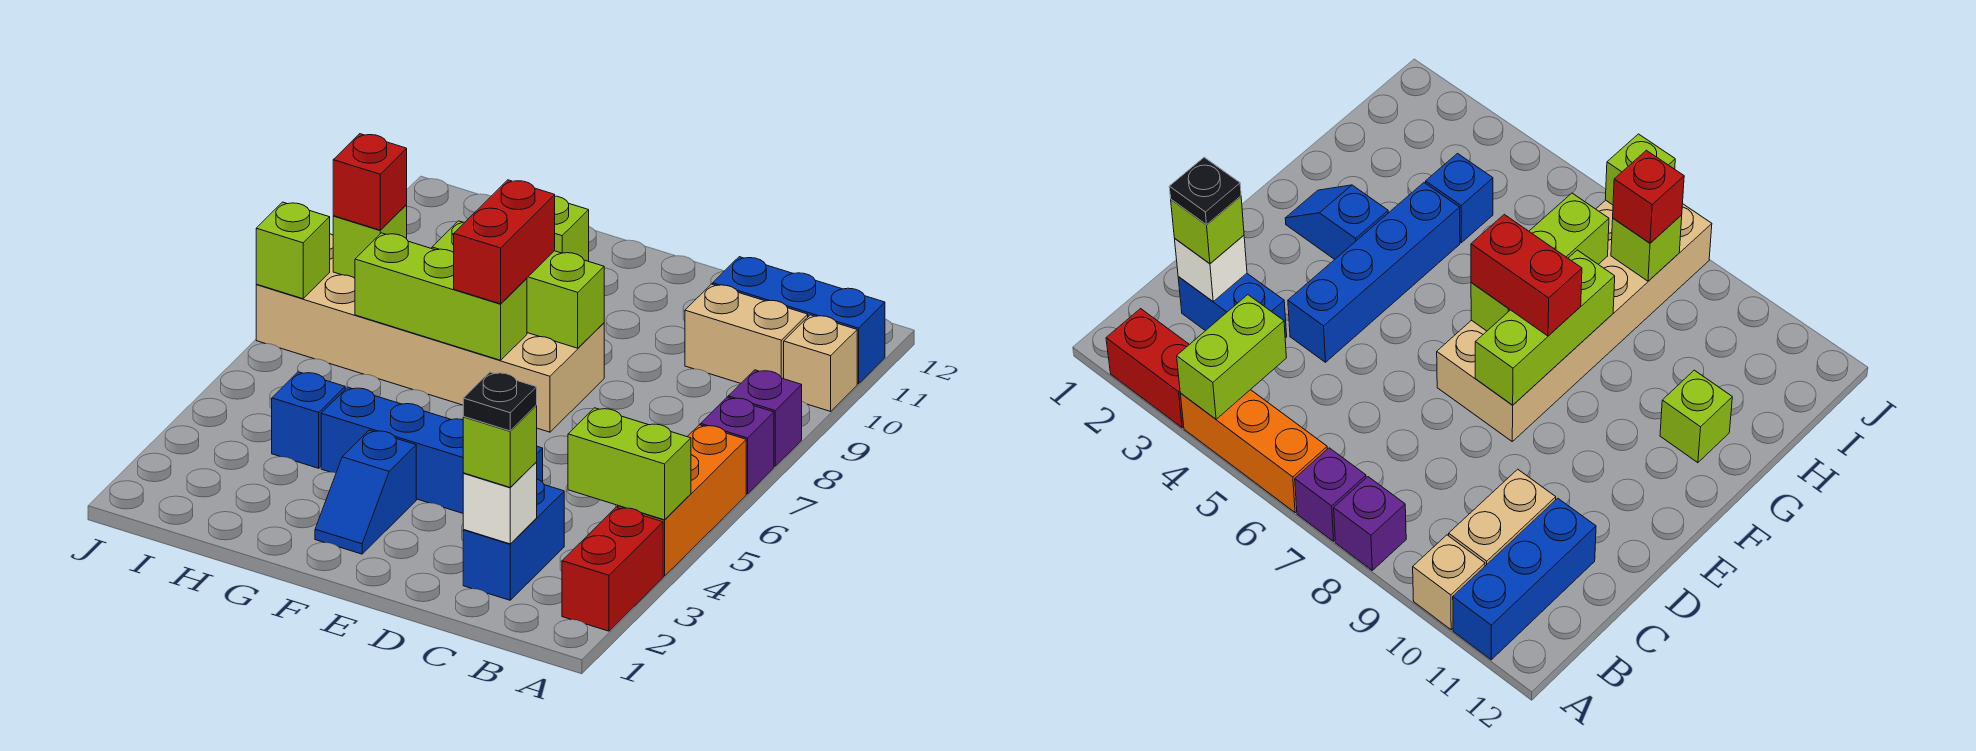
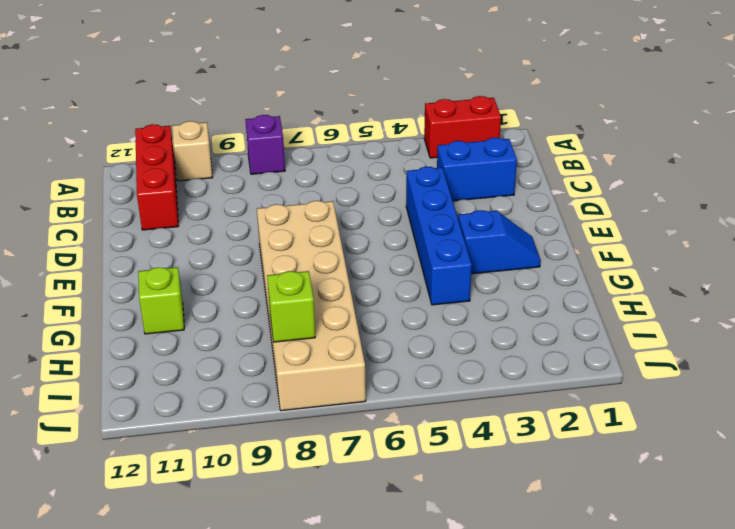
red 1x3 brick [135,124,178,230] -> blue 1x3 brick [713,257,885,384]
none -> orange 1x3 brick [618,425,746,576]
none -> purple 1x1 brick [701,397,774,494]
none -> tan 1x2 brick [685,284,808,383]

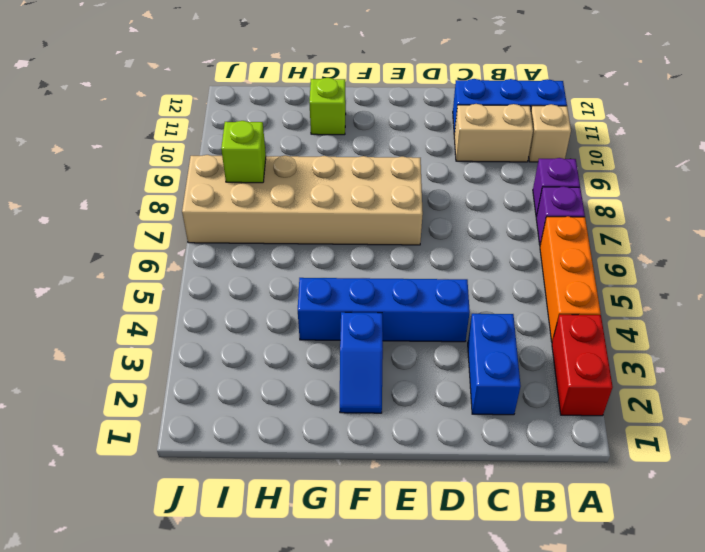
none -> blue 1x1 brick [272,372,345,468]
none -> lime 1x2 brick [568,408,691,520]
none -> white 1x1 brick [463,462,537,544]

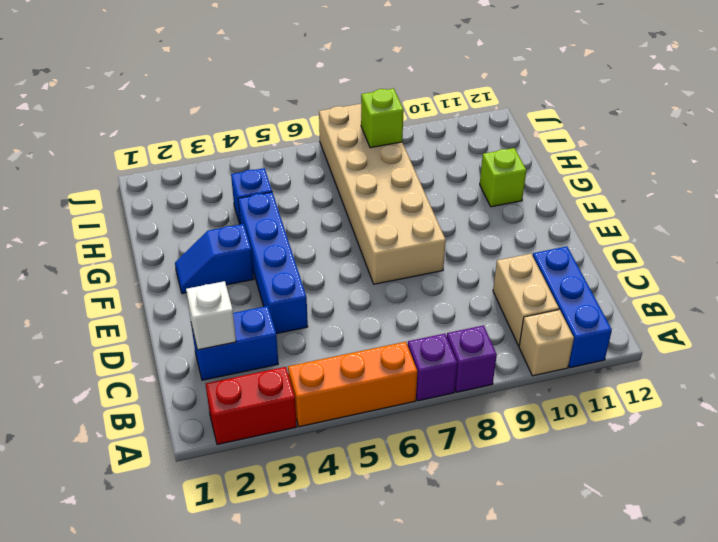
none -> lime 1x2 brick [568,408,691,520]
none -> lime 1x3 brick [432,221,604,348]
none -> lime 1x3 brick [355,233,527,360]

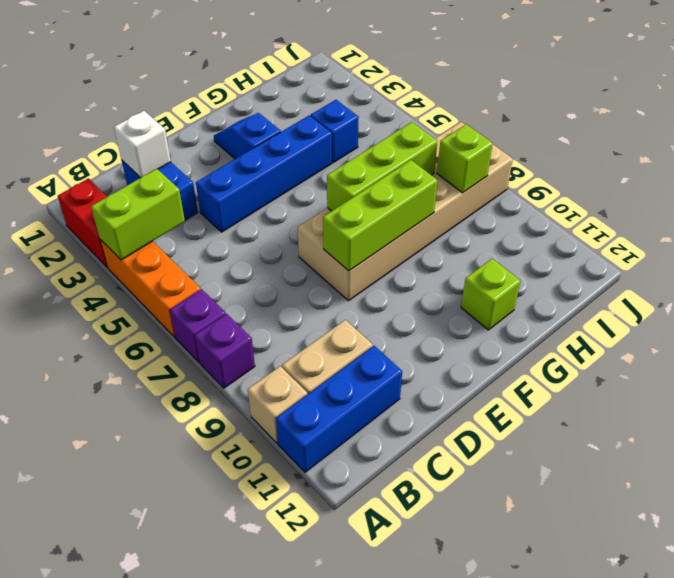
none -> lime 1x1 brick [256,202,330,299]
none -> lime 1x1 brick [463,406,537,487]
none -> red 1x2 brick [454,180,555,304]

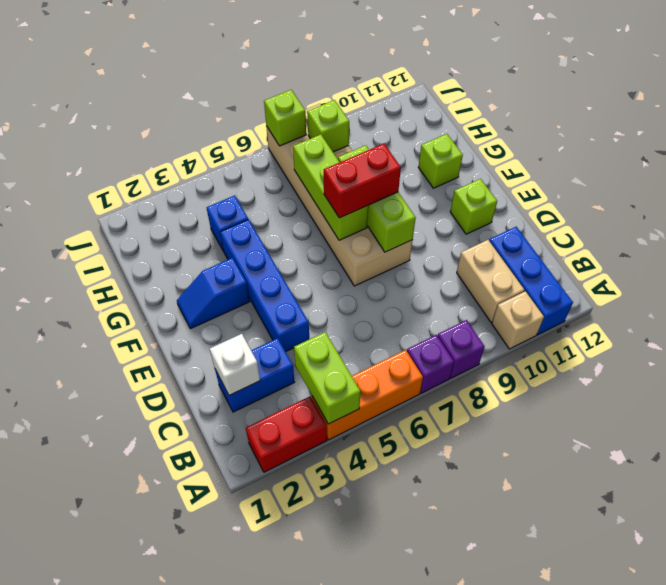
lime 1x1 brick [450,179,497,234] -> lime 1x1 brick moved to [463,406,537,487]
none -> red 1x1 brick [333,134,407,230]
none -> black 1x1 plate [463,372,537,431]

